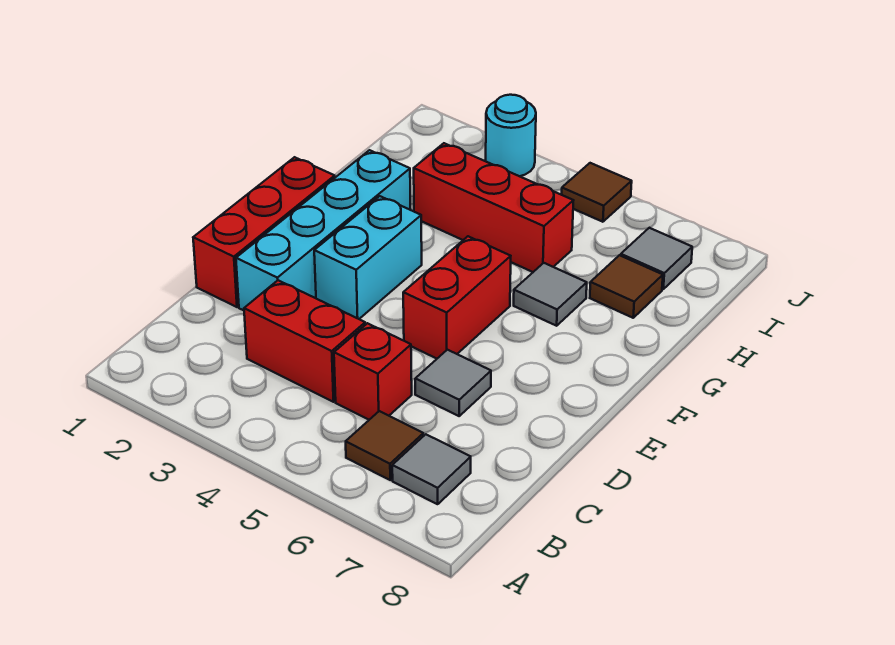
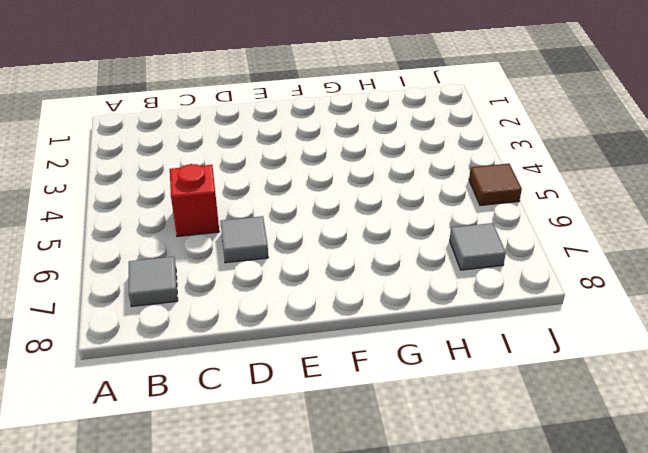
none -> brown 1x1 tile [346,411,423,480]
none -> red 1x2 brick [244,280,365,402]
none -> red 1x3 brick [193,157,335,307]

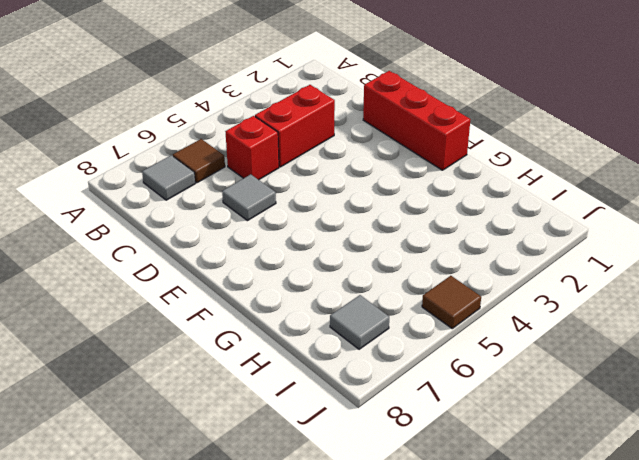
none -> cyan 1x4 brick [236,150,411,310]
none -> cyan 1x2 brick [314,196,422,319]
none -> red 1x2 brick [403,236,511,359]

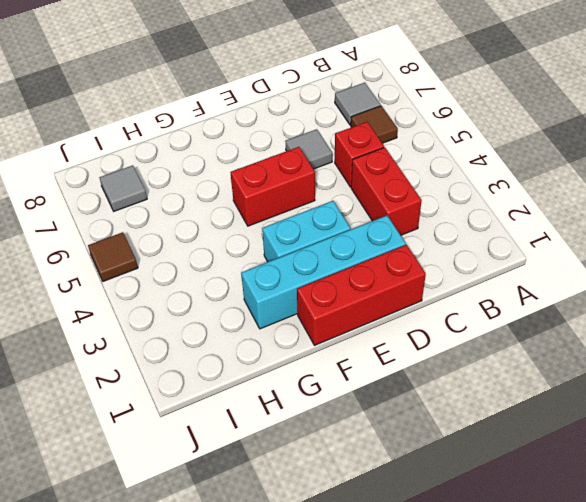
none -> grey 1x1 tile [514,263,587,326]
none -> red 1x3 brick [414,143,573,272]
none -> brown 1x1 tile [590,255,663,318]

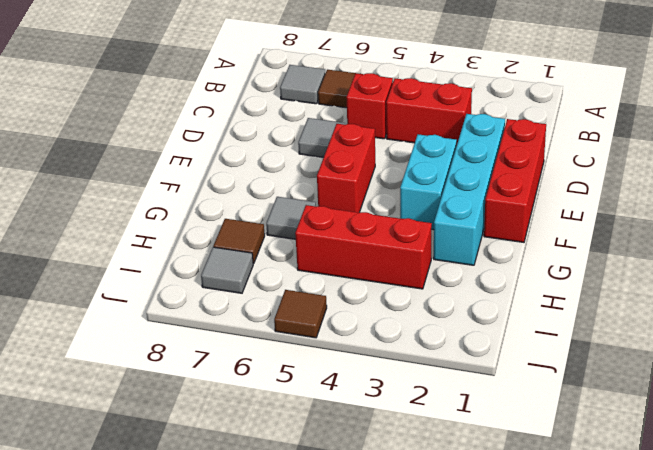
none -> cyan 1x1 round brick [486,95,536,176]

